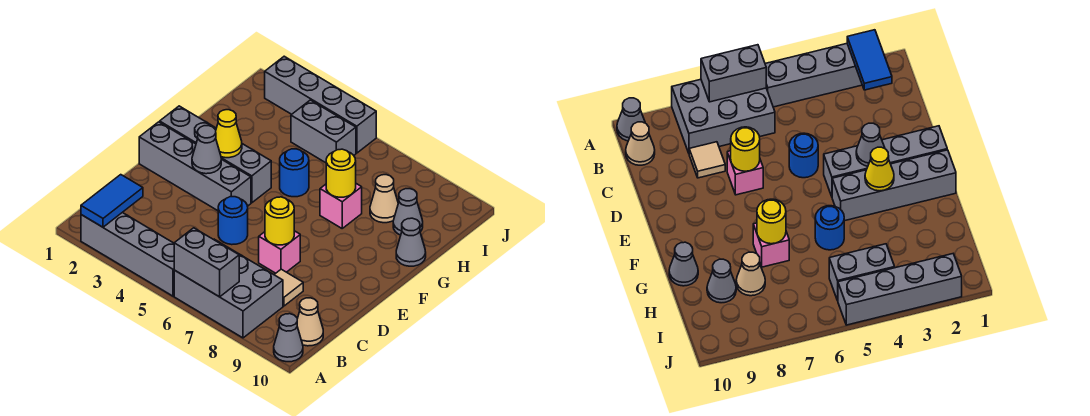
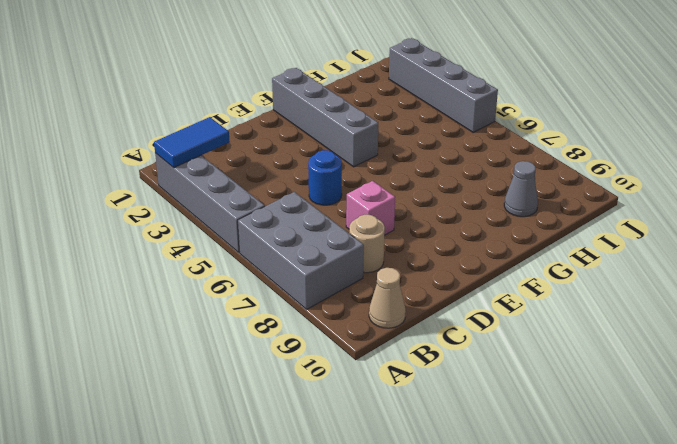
tan 1x1 round brick [349,215,385,273] -> tan 1x1 tile [274,269,303,306]
none -> grey 1x1 cone [274,314,303,362]
none -> grey 1x4 brick [139,122,251,211]
none -> blue 1x1 round brick [280,149,309,197]

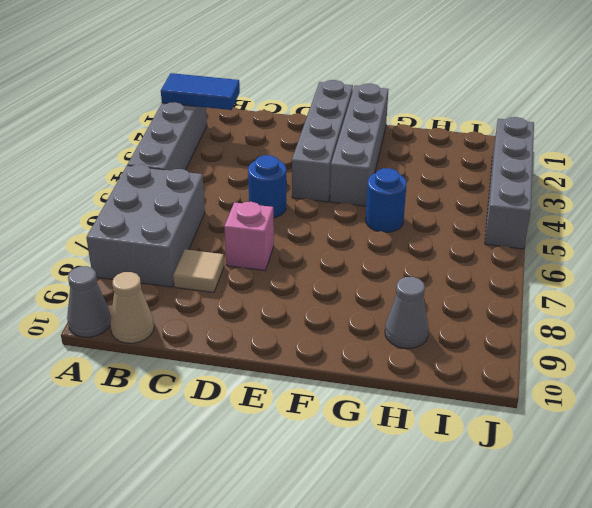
none -> pink 1x1 brick [320,184,362,228]
none -> grey 1x1 cone [396,218,426,266]
none -> tan 1x1 cone [370,175,398,223]

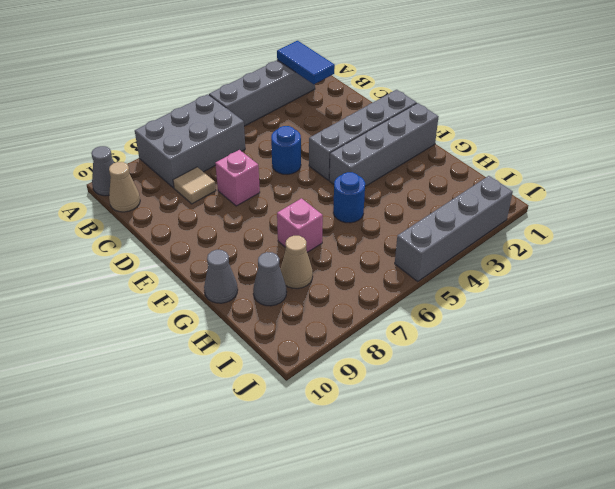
none -> grey 1x2 brick [291,100,356,163]
none -> grey 1x2 brick [174,228,239,297]
none -> yellow 1x1 round brick [265,197,294,245]

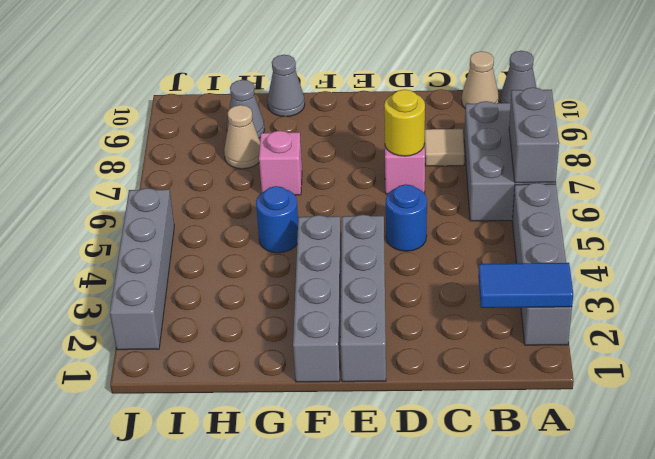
none -> grey 1x2 brick [291,100,356,163]
none -> grey 1x1 cone [192,126,221,174]
none -> yellow 1x1 cone [216,110,242,158]

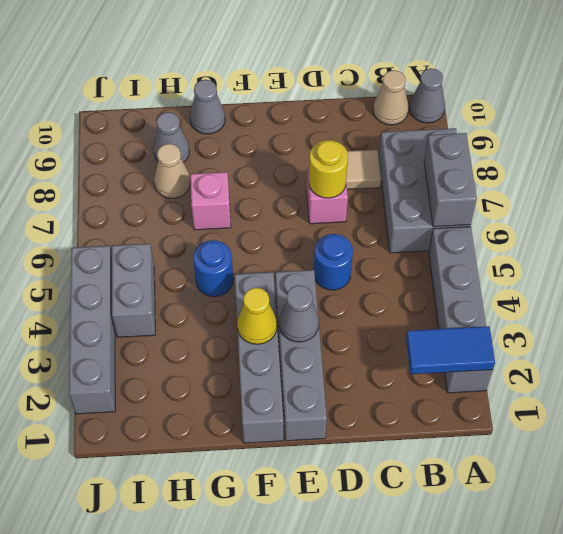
none -> yellow 1x1 round brick [326,149,356,197]

